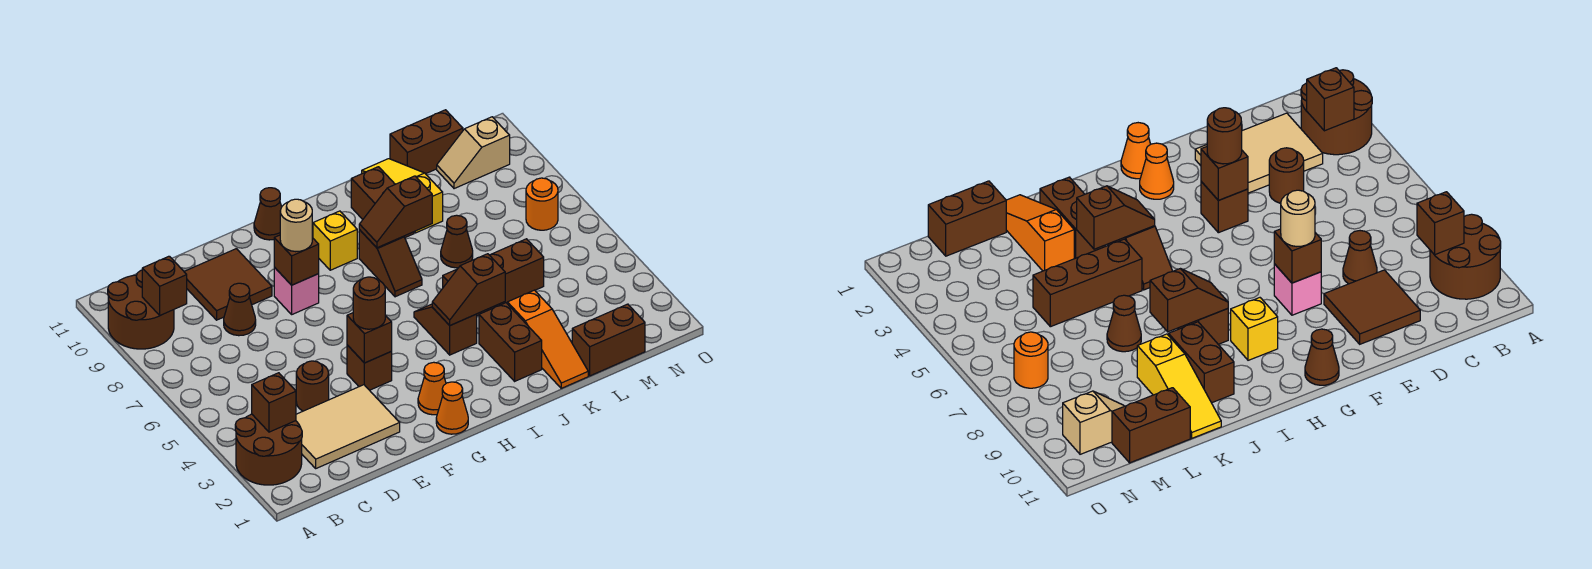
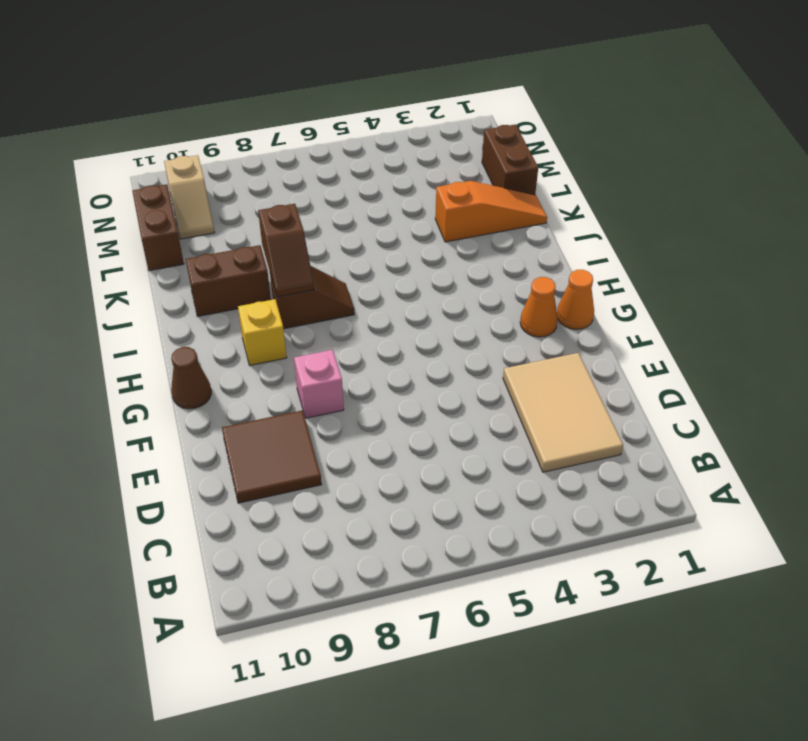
none -> brown 2x2 round brick [235,414,302,485]
none -> brown 2x2 round brick [108,270,174,349]
none -> brown 1x1 round brick [296,361,329,411]
none -> brown 1x1 cone [224,283,256,336]

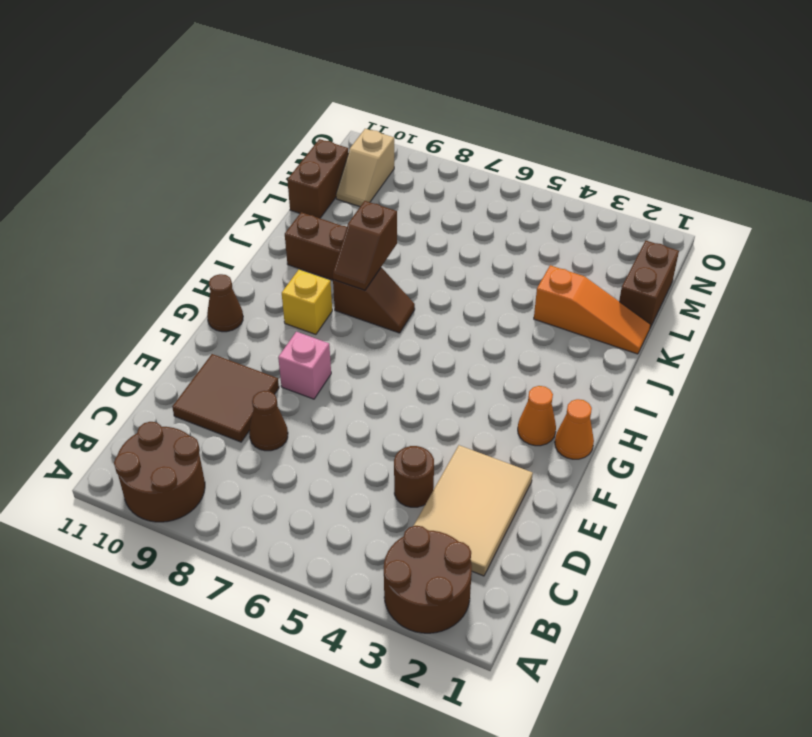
none -> brown 1x1 brick [347,345,392,390]
none -> brown 1x2 slope [414,304,477,355]
none -> brown 1x2 brick [479,303,542,381]
none -> brown 1x3 brick [443,239,544,316]

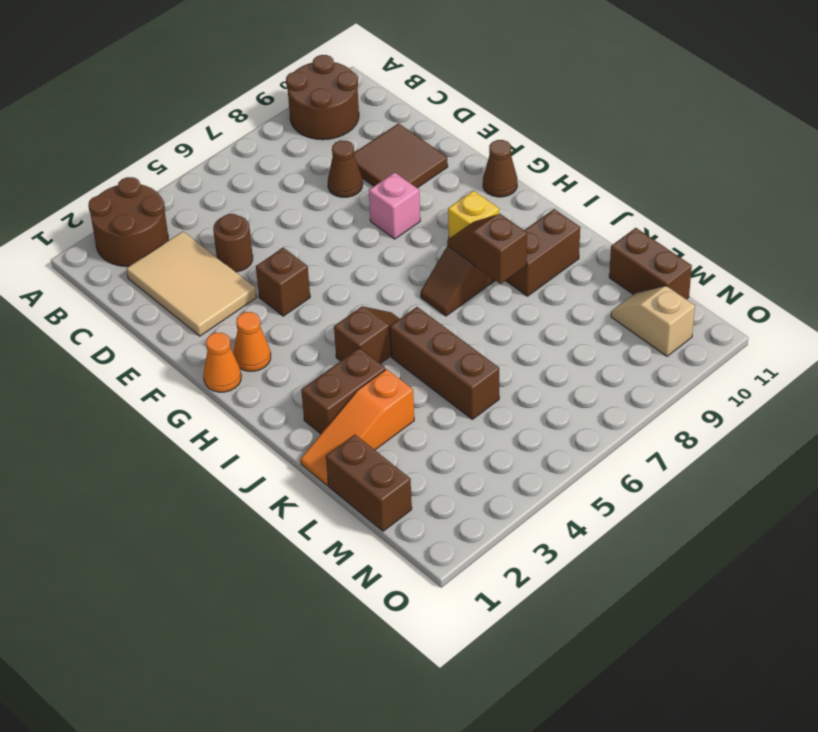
none -> brown 1x1 cone [441,215,473,268]
none -> yellow 1x3 slope [362,159,443,233]
none -> orange 1x1 round brick [526,178,558,230]
none -> brown 1x1 brick [252,373,296,432]

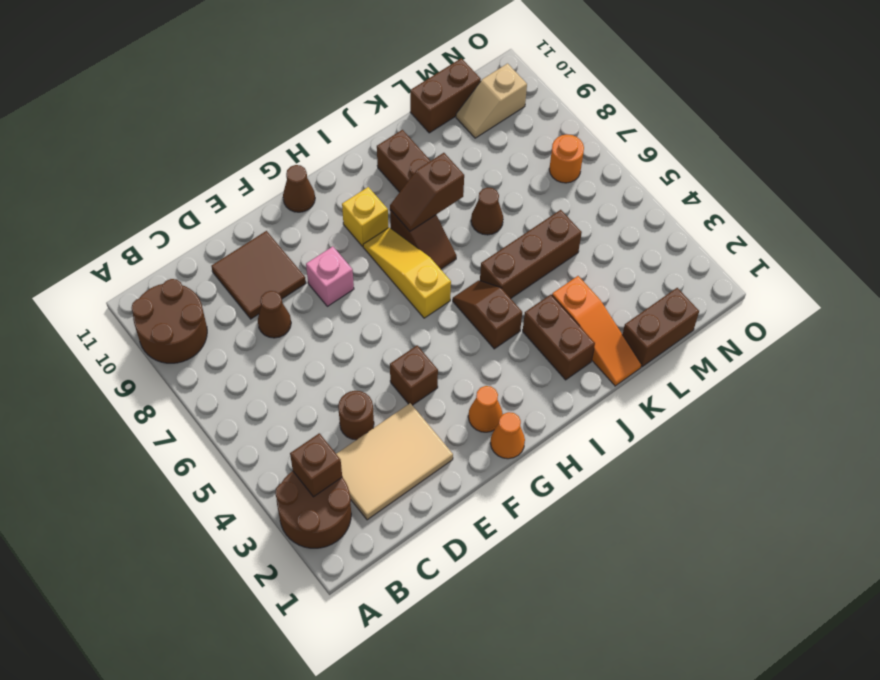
yellow 1x3 slope [363,227,451,318] -> yellow 1x3 slope moved to [362,159,443,233]
none -> brown 1x1 brick [142,256,187,315]
none -> brown 1x1 brick [347,313,392,363]
none -> brown 1x1 brick [274,235,319,285]
none -> brown 1x2 slope [432,254,505,325]

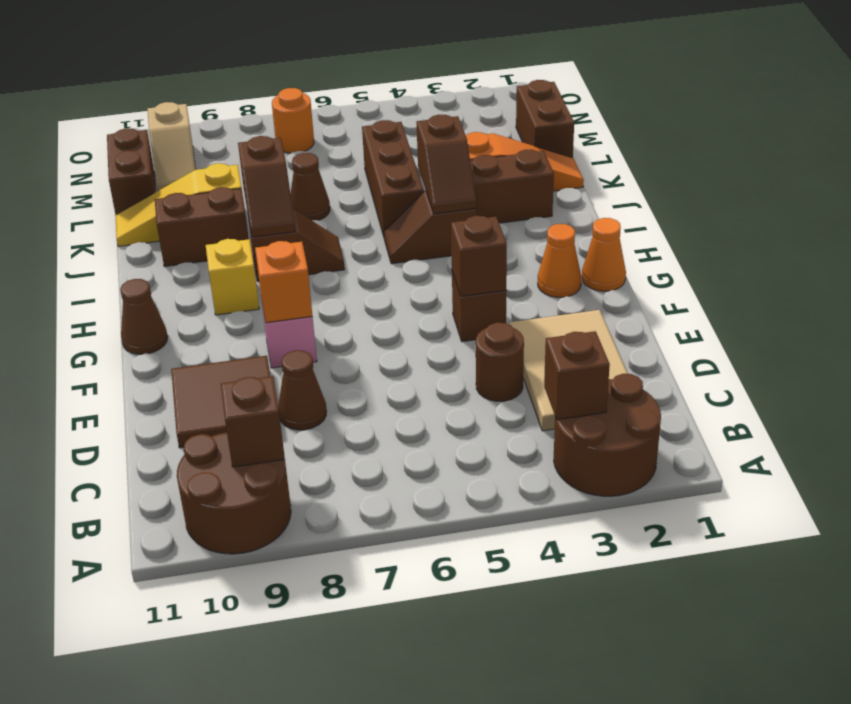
orange 1x1 brick [255,241,313,323] -> brown 1x1 brick [274,235,319,285]
none -> brown 1x1 round brick [353,277,385,329]
none -> tan 1x1 round brick [280,199,312,252]

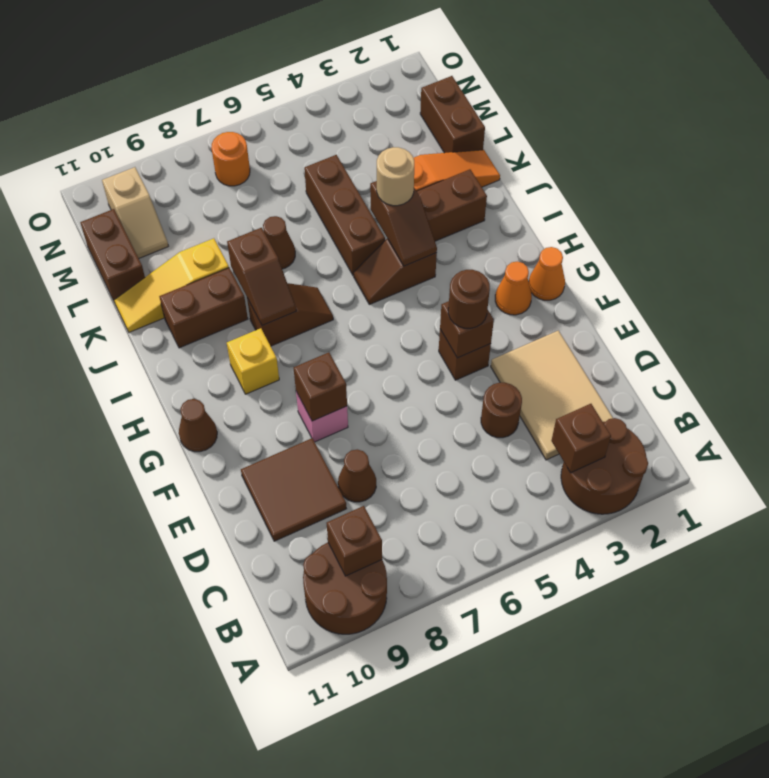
tan 1x1 round brick [377,147,414,206] -> tan 1x1 round brick moved to [280,199,312,252]

